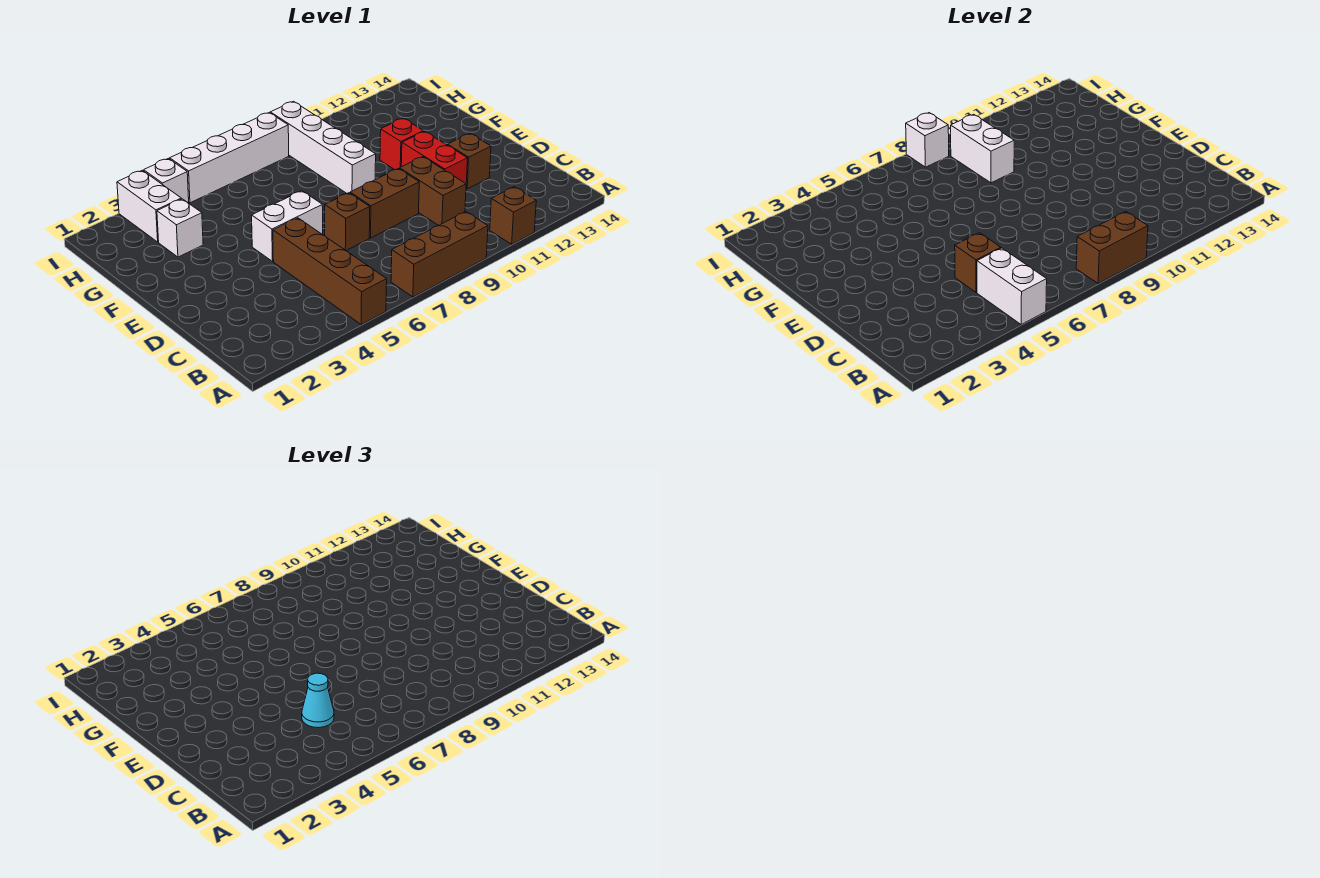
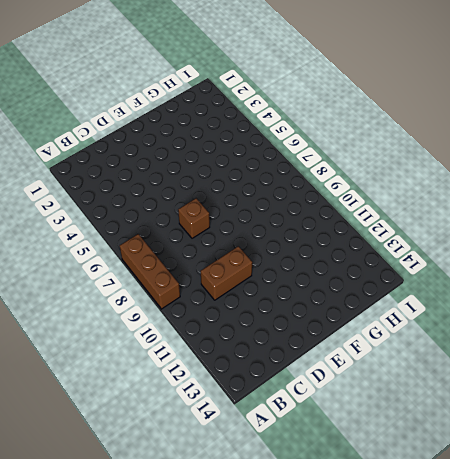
none -> brown 1x4 brick [273,218,387,324]
none -> brown 1x1 brick [490,187,536,244]
none -> brown 1x2 brick [350,168,419,238]

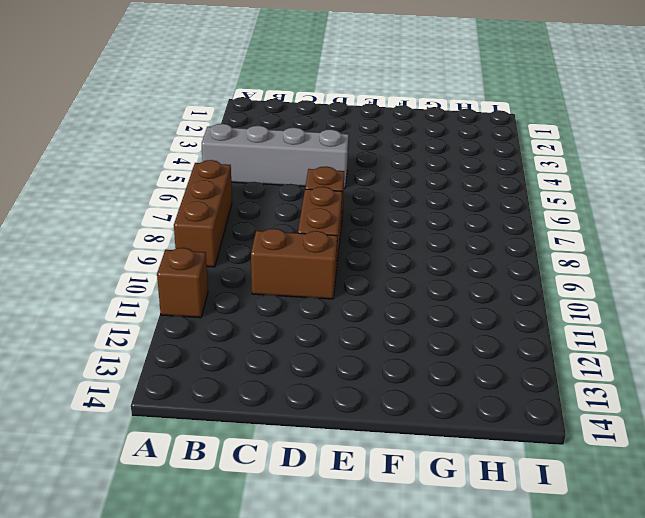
grey 1x4 brick [202,124,349,189] -> brown 1x4 brick [273,218,387,324]
none -> red 1x2 brick [401,131,467,183]
none -> brown 1x1 brick [448,133,491,189]
none -> white 1x2 brick [252,191,323,261]

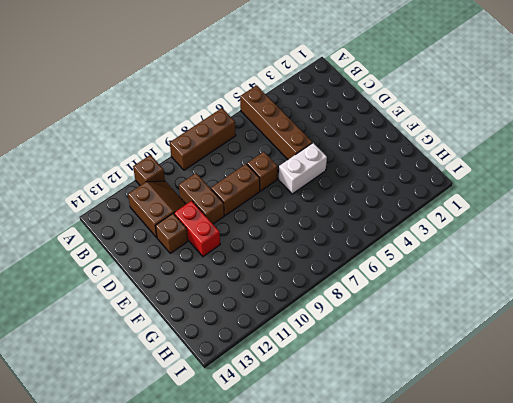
brown 2x2 slope [128,181,186,237] -> none
none -> white 1x4 brick [270,101,376,193]
none -> red 1x1 brick [380,118,424,170]
none -> white 1x1 brick [157,199,203,257]

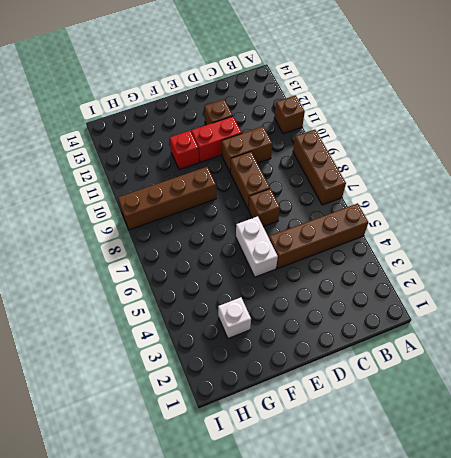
brown 1x4 brick [118,167,216,230] -> white 1x4 brick [270,101,376,193]
none -> white 1x2 brick [117,170,181,242]
none -> white 1x1 brick [144,158,189,203]
none -> white 1x4 brick [170,113,289,203]

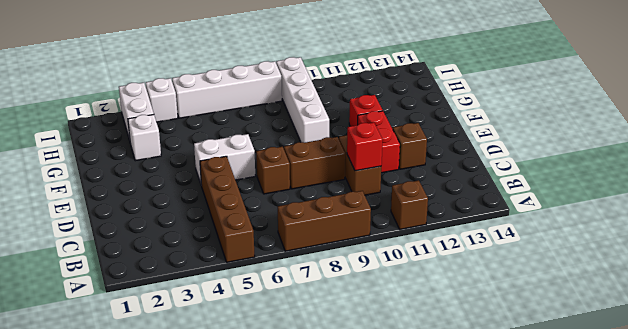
red 1x1 brick [347,122,383,171] -> none
none -> white 1x2 brick [977,248,1047,324]
none -> brown 1x2 brick [1076,212,1148,283]
none -> brown 1x1 brick [955,233,1001,292]

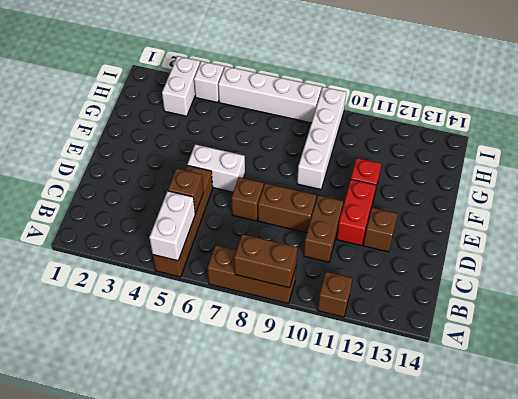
none -> white 1x1 brick [157,199,203,257]
none -> white 1x2 brick [951,114,1014,183]
none -> white 1x1 brick [906,113,949,167]

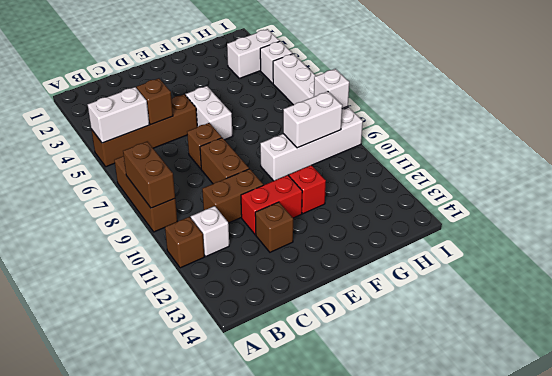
white 1x1 brick [191,206,229,256] -> white 1x1 brick moved to [157,199,203,257]
none -> cyan 1x1 cone [302,673,334,728]

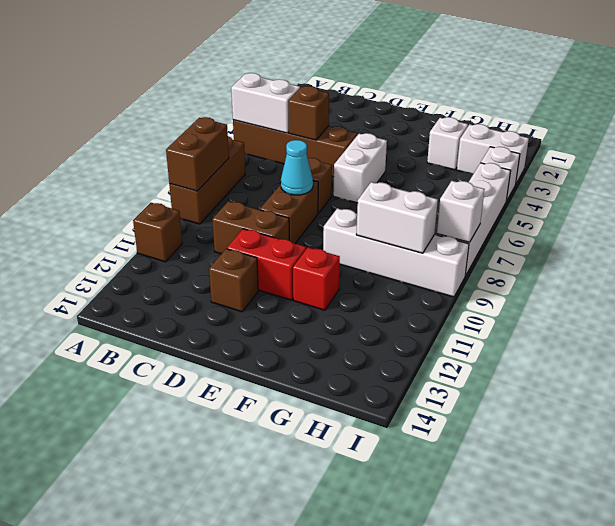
cyan 1x1 cone [281,140,313,195] -> cyan 1x1 cone moved to [302,673,334,728]

